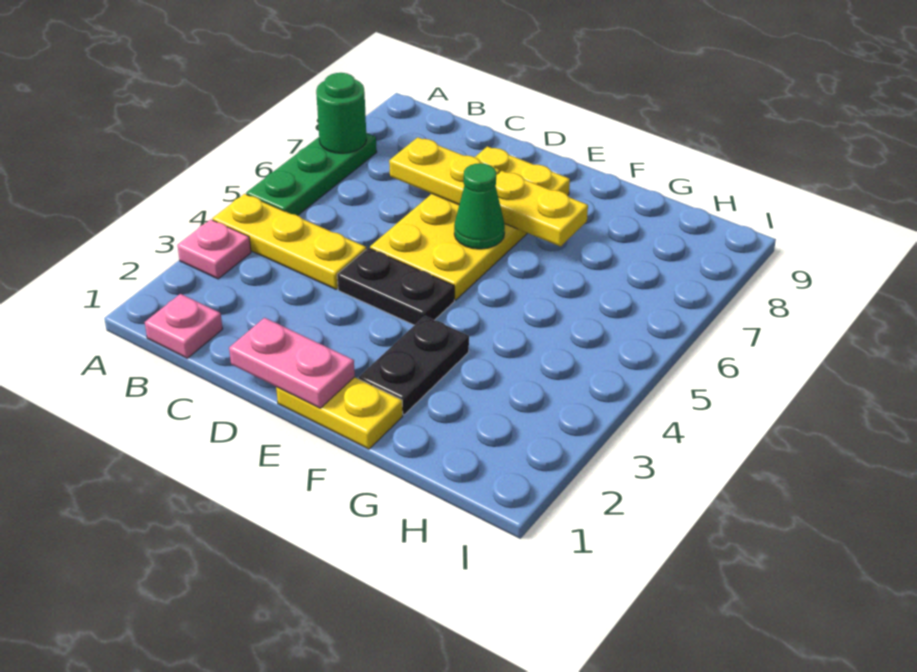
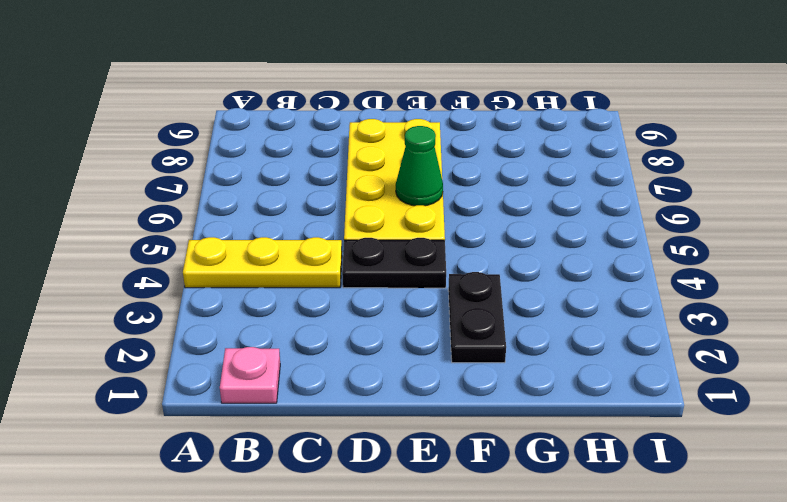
none -> pink 1x1 plate [178,220,251,279]
none -> green 1x3 plate [246,133,377,216]
none -> yellow 1x2 plate [276,377,403,449]

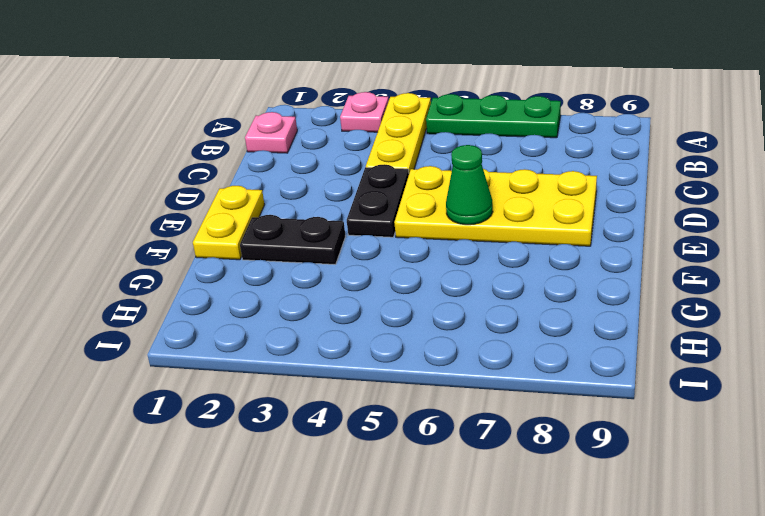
none -> green 1x1 round brick [316,73,367,153]
none -> yellow 1x2 plate [389,137,500,205]
none -> pink 1x2 plate [229,318,355,408]

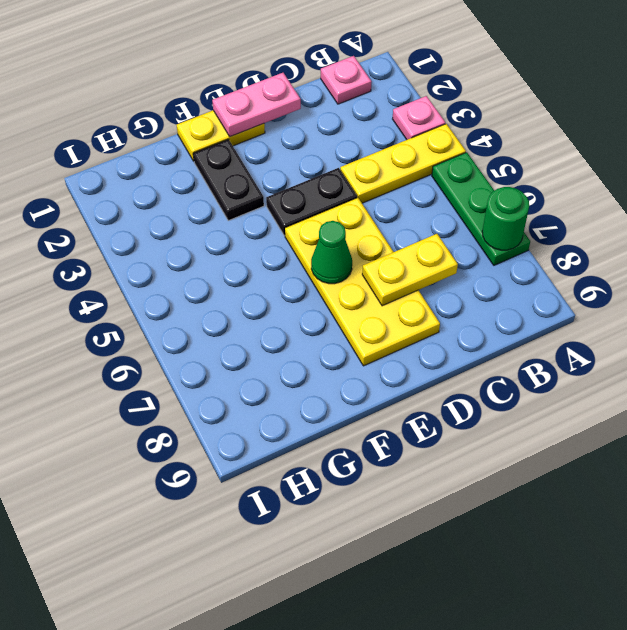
none -> yellow 1x2 plate [495,171,588,247]

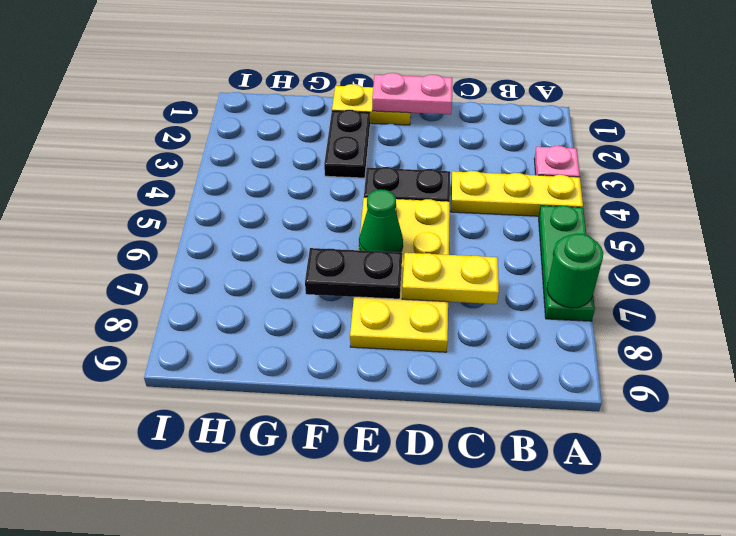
black 1x2 plate [305,248,402,299] -> yellow 1x2 plate [495,171,588,247]
none -> pink 1x1 plate [145,294,223,358]

